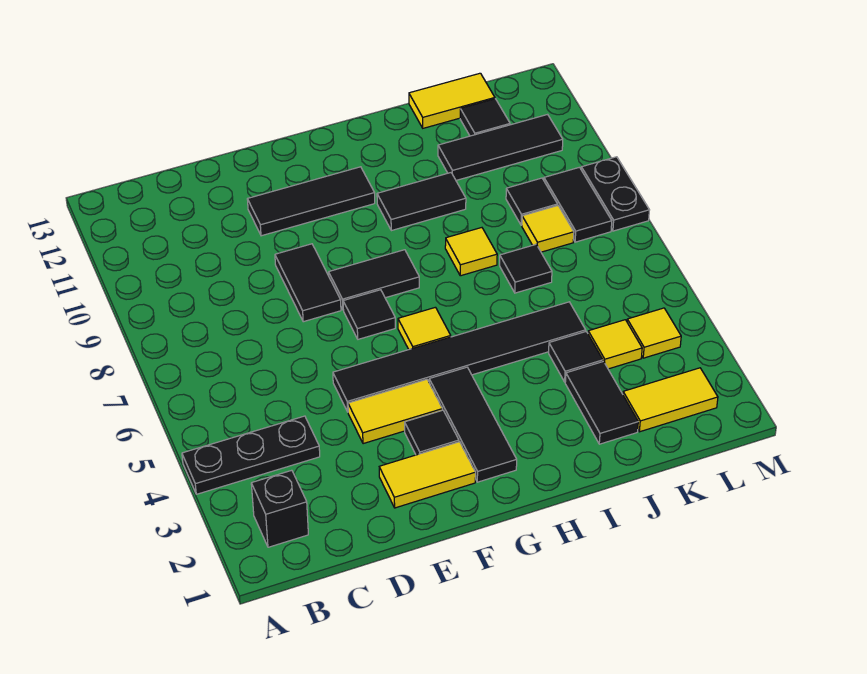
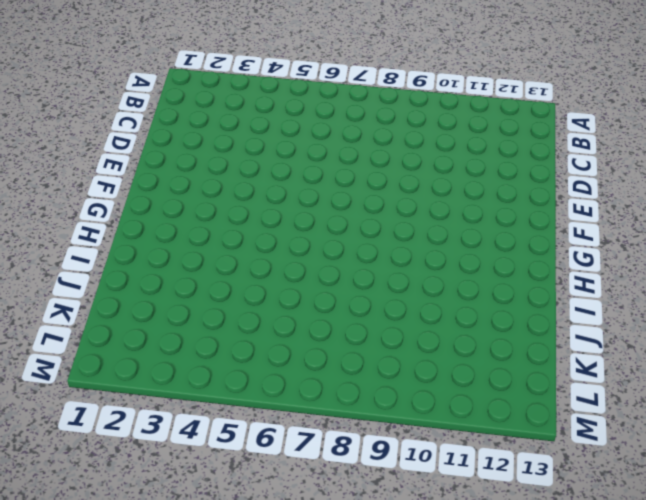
none -> black 1x3 plate [182,416,320,494]
none -> black 1x1 brick [251,470,308,547]
none -> yellow 1x2 tile [379,442,476,508]

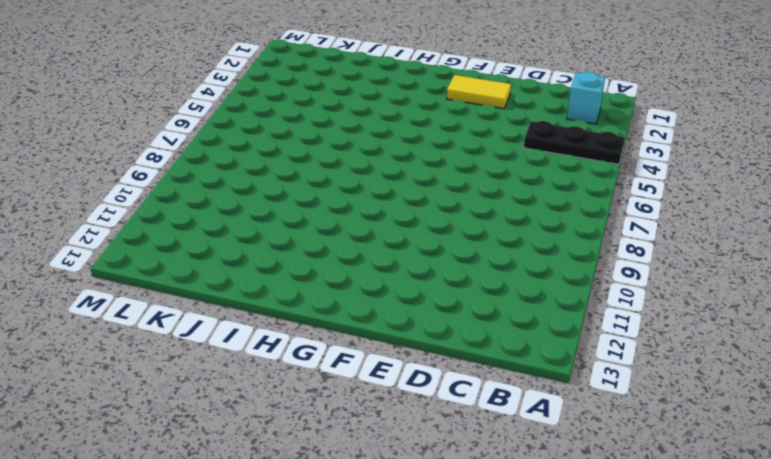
cyan 1x1 brick [567,72,605,124] -> black 1x1 brick [251,470,308,547]
none -> yellow 1x2 tile [348,379,443,444]
none -> black 1x6 tile [333,302,586,412]
none -> black 1x2 tile [275,244,341,322]

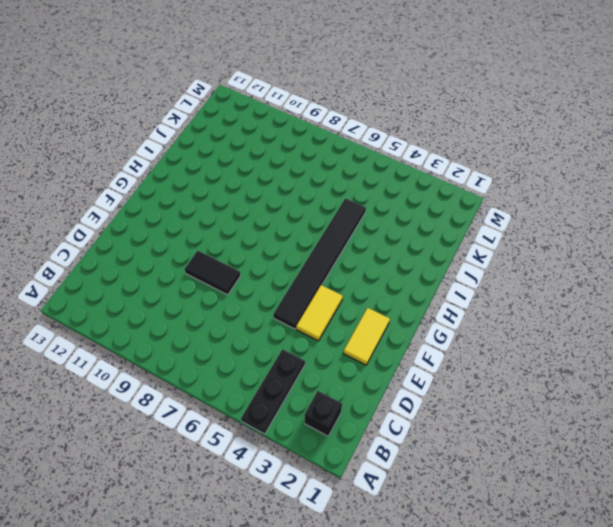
none -> black 1x3 tile [247,167,375,236]
none -> black 1x1 tile [405,410,459,455]
none -> black 1x1 tile [343,290,395,339]

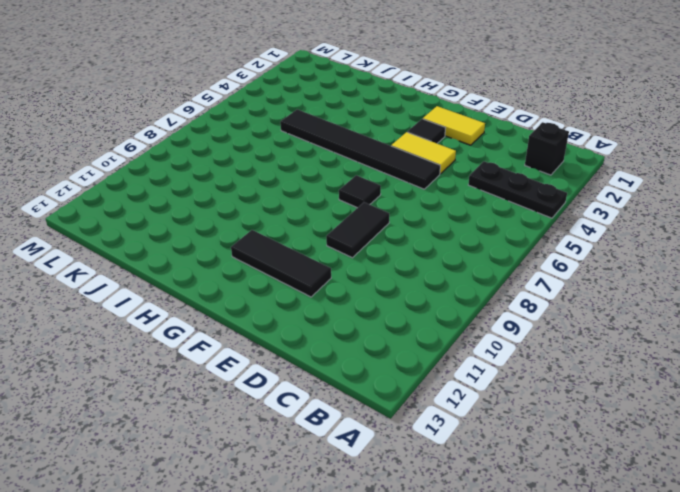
none -> black 1x2 tile [329,250,419,309]
none -> black 1x3 tile [429,367,517,482]
none -> yellow 1x1 tile [398,307,451,349]

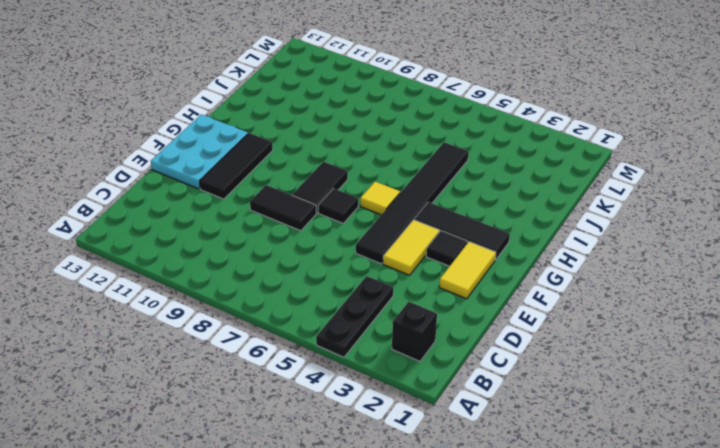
cyan 2x3 plate [151,114,248,189] -> none
none -> black 1x2 tile [377,173,466,231]
none -> yellow 1x1 tile [445,228,497,276]
none -> black 1x2 tile [565,362,638,444]

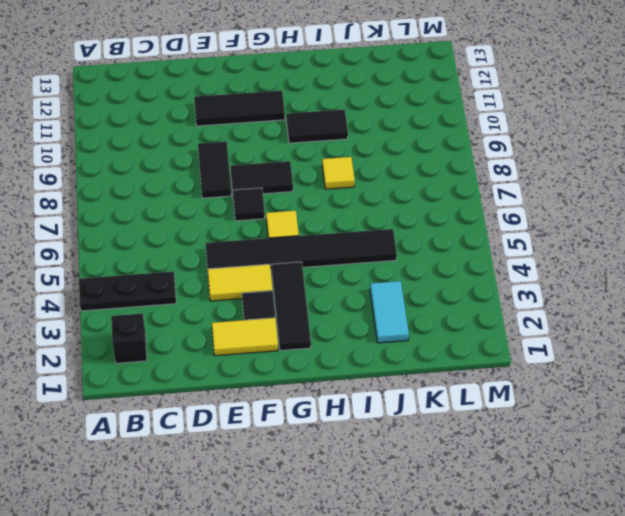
cyan 1x2 tile [370,281,409,343] -> black 1x2 tile [565,362,638,444]
none -> black 1x1 tile [549,332,603,382]
none -> black 1x1 tile [500,245,552,293]
none -> black 1x3 tile [438,114,563,180]

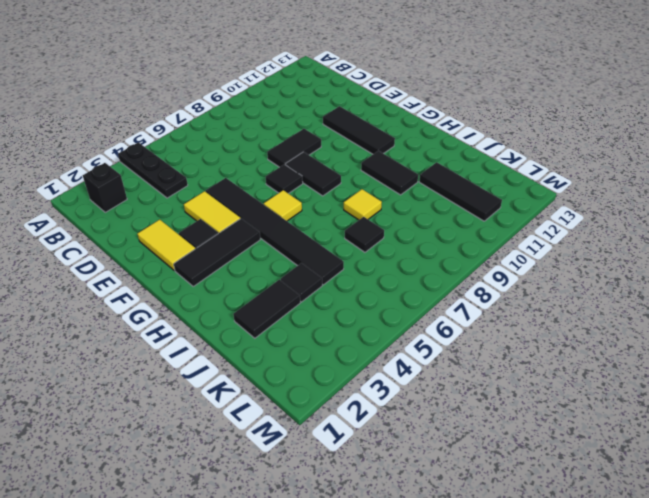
none -> yellow 1x2 tile [409,73,495,128]
none -> yellow 1x2 tile [623,368,718,432]
none -> yellow 1x1 tile [588,320,642,369]

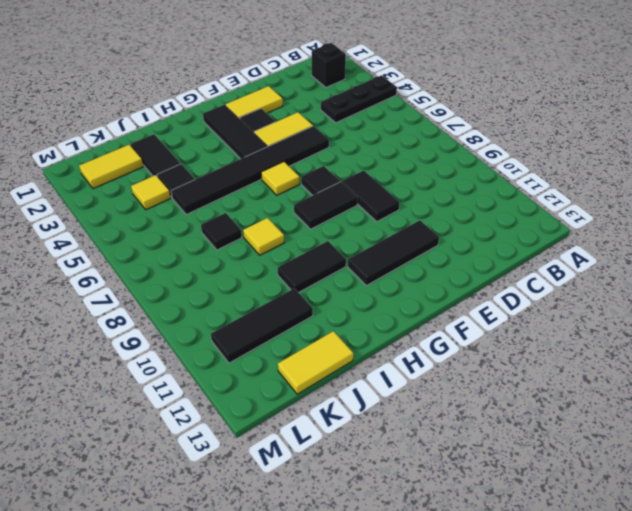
none -> yellow 1x1 tile [522,205,574,252]
none -> black 1x1 tile [506,178,558,225]
none -> black 1x1 tile [460,99,510,136]

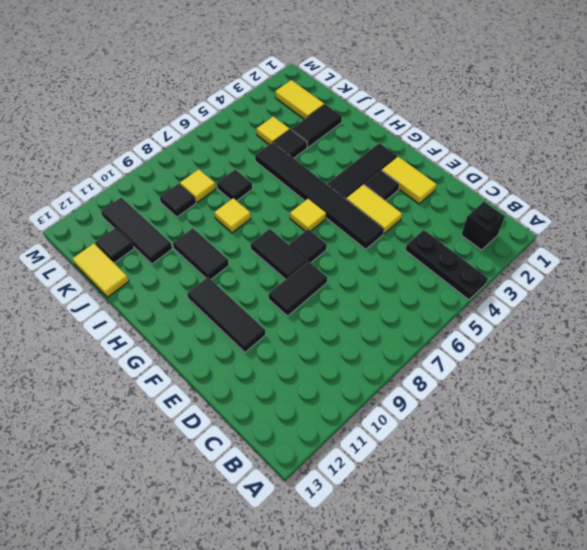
none -> yellow 1x1 tile [627,308,681,358]
none -> black 1x2 tile [544,167,612,242]
none -> black 1x2 plate [581,157,649,231]

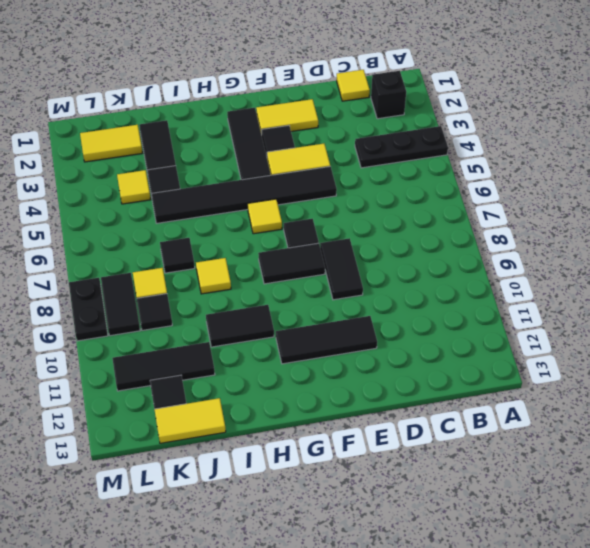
yellow 1x1 tile [337,70,370,101] -> yellow 1x1 tile moved to [627,308,681,358]

